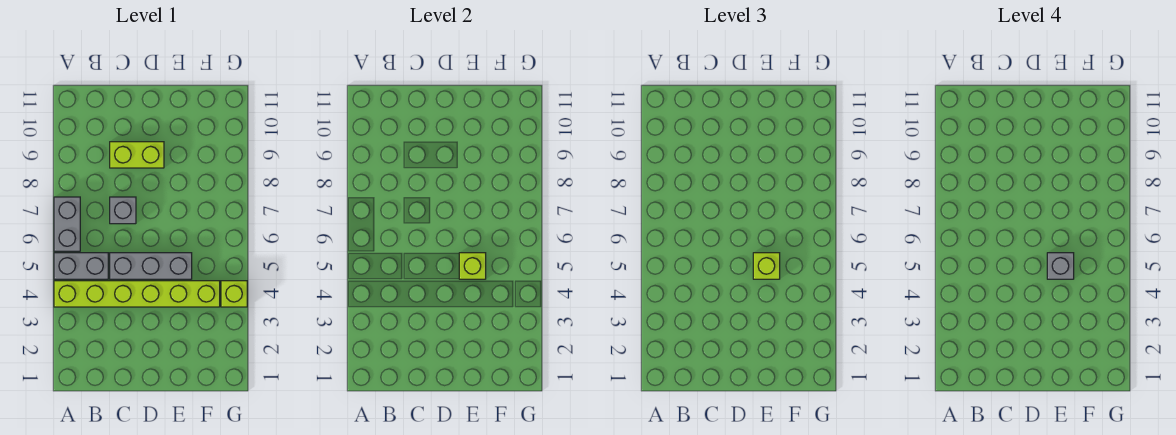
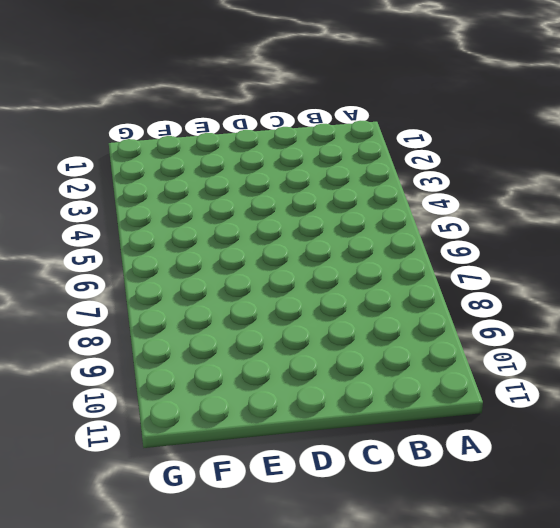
none -> lime 1x6 brick [54,281,220,307]
none -> grey 1x2 brick [54,253,108,279]

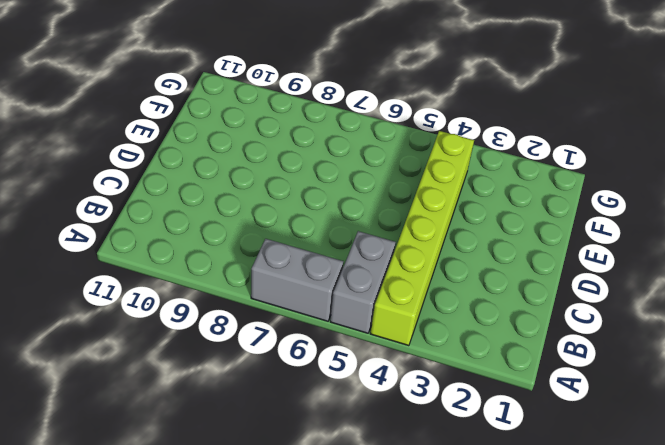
none -> grey 1x3 brick [110,253,192,279]
none -> grey 1x1 brick [110,197,136,224]

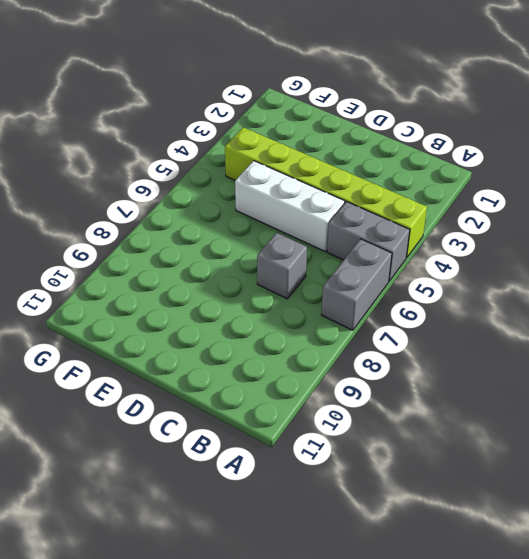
white 1x3 brick [235,161,345,252] -> grey 1x3 brick [110,253,192,279]
none -> lime 1x2 brick [110,142,164,168]
none -> lime 1x1 brick [221,281,247,307]

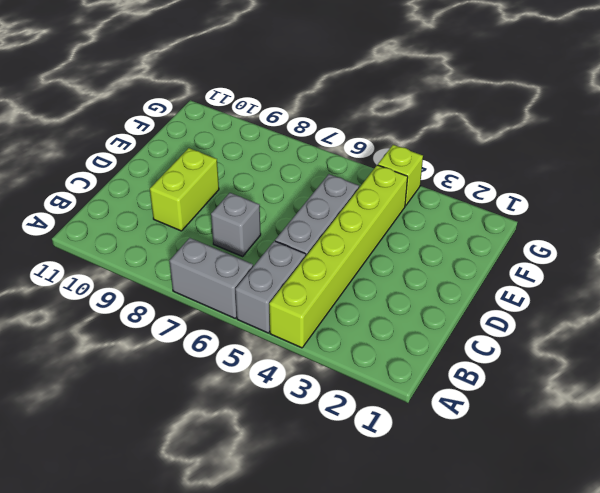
none -> lime 1x1 brick [459,253,486,279]
none -> lime 1x1 brick [753,253,780,279]

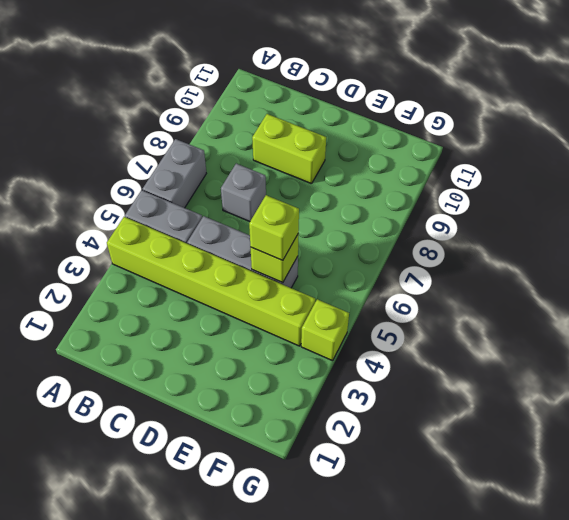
none -> grey 1x1 brick [1047,253,1074,279]

